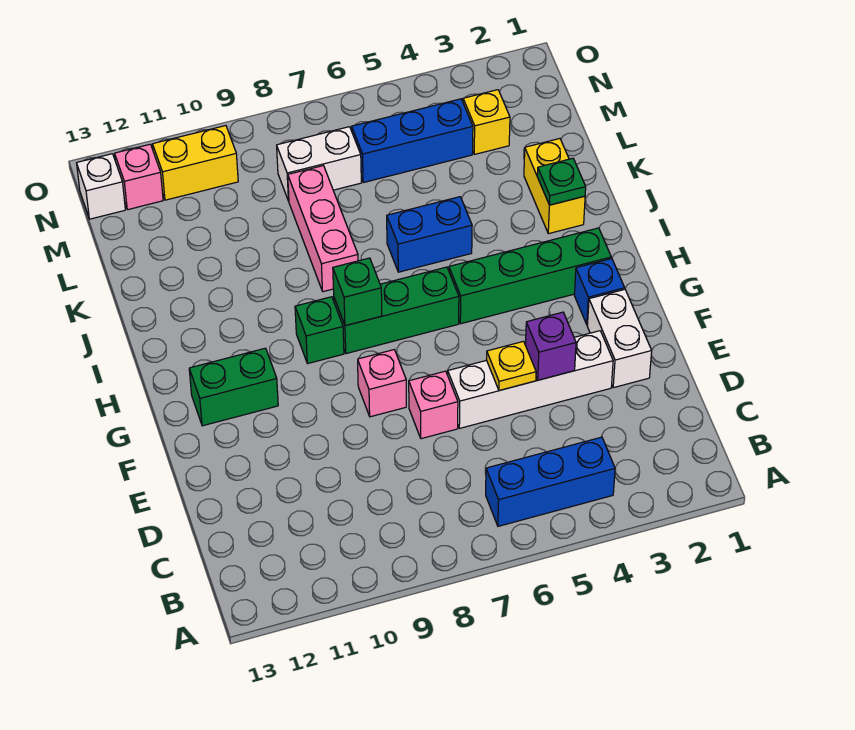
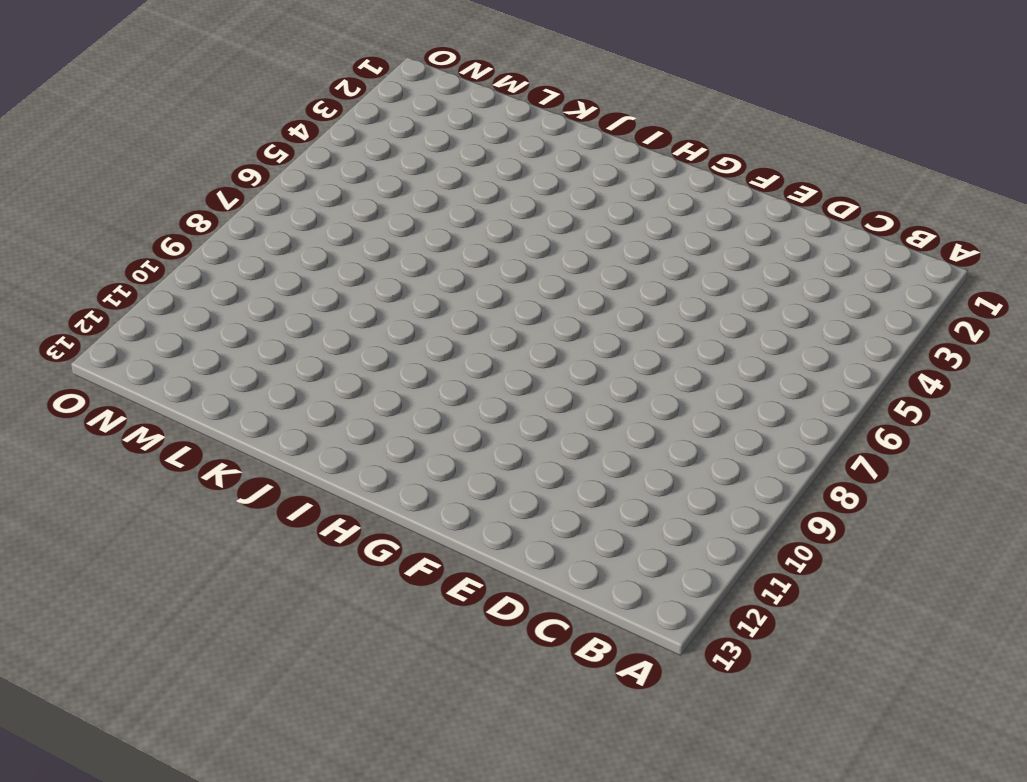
none -> blue 1x3 brick [486,437,615,526]
none -> white 1x2 brick [587,289,652,388]
none -> white 1x4 brick [448,331,613,428]

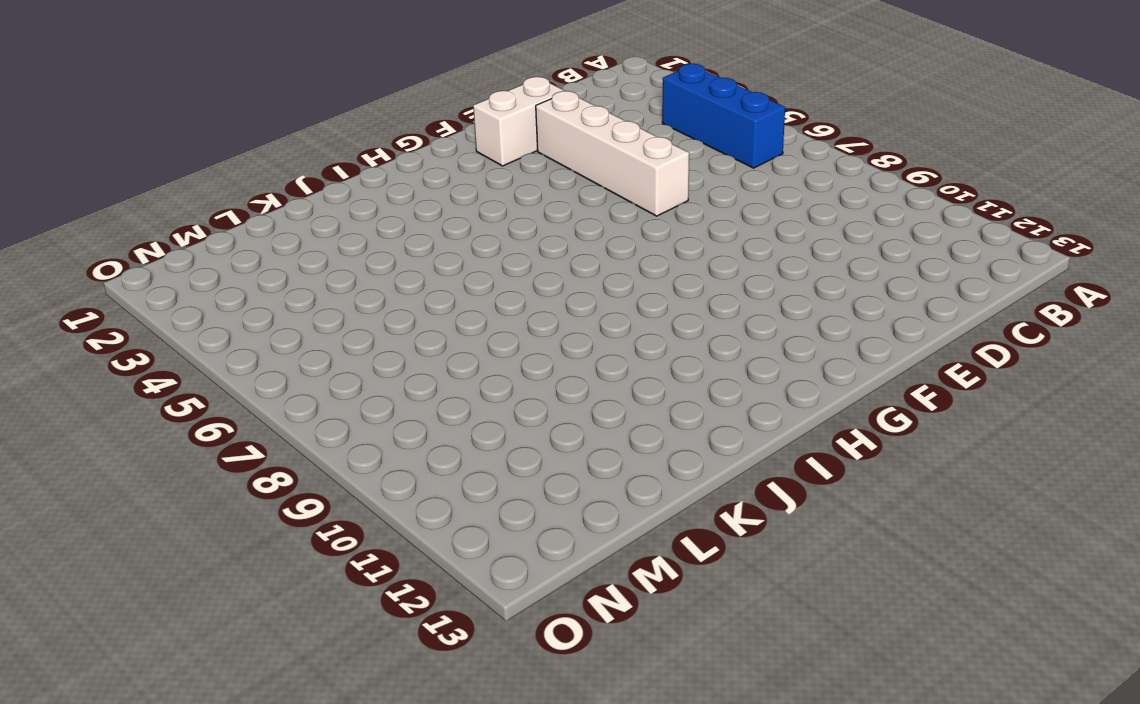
none -> pink 1x1 brick [409,371,458,439]
none -> pink 1x1 brick [358,350,406,417]
none -> blue 1x1 brick [574,258,625,325]

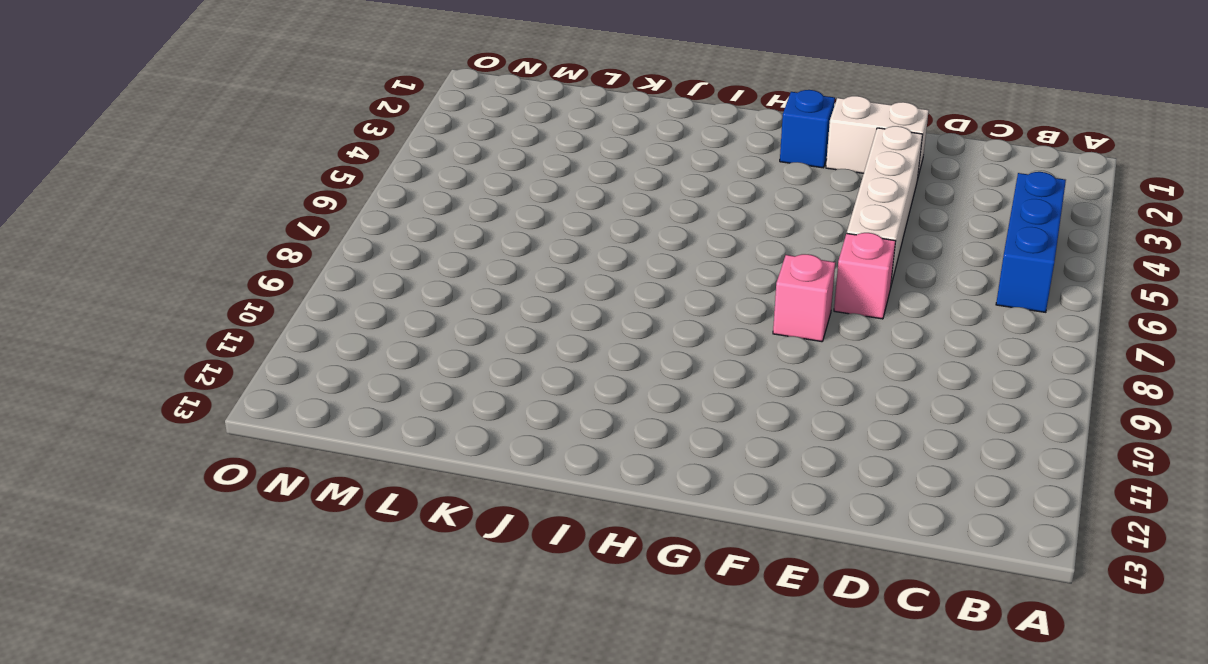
none -> green 1x2 brick [189,348,278,426]
none -> green 1x4 brick [449,228,611,324]
none -> green 1x3 brick [334,267,459,354]

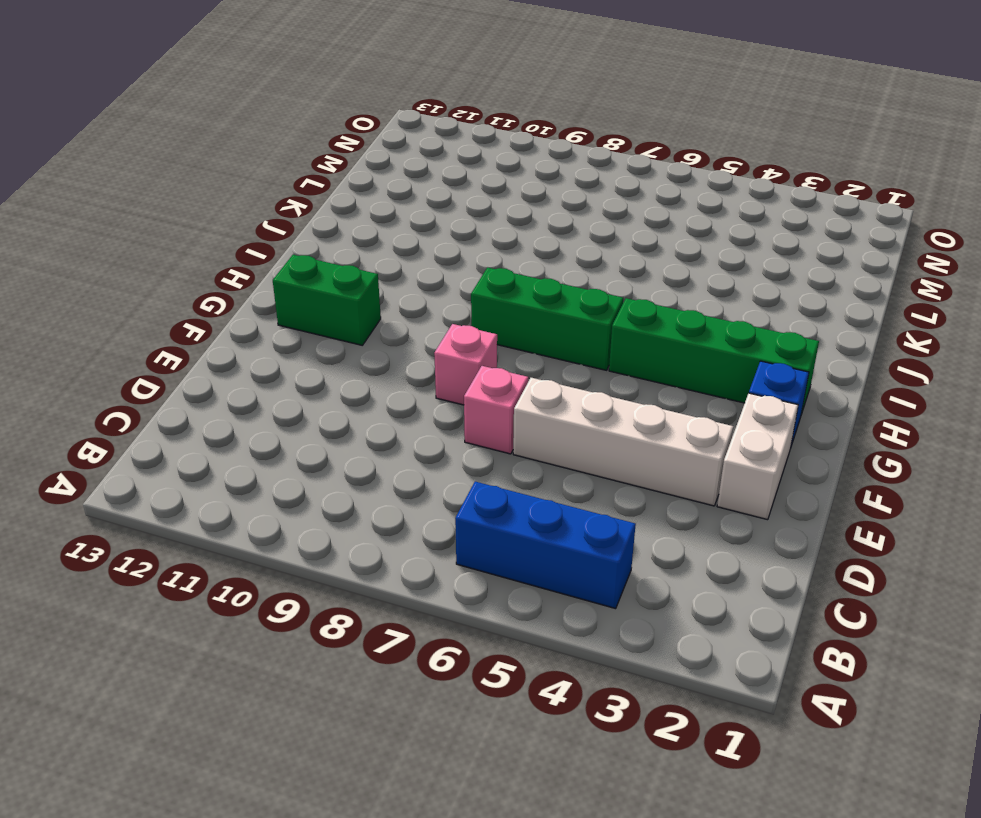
none -> green 1x1 brick [295,297,344,364]
none -> yellow 1x2 brick [524,139,585,234]
none -> blue 1x2 brick [387,197,472,272]

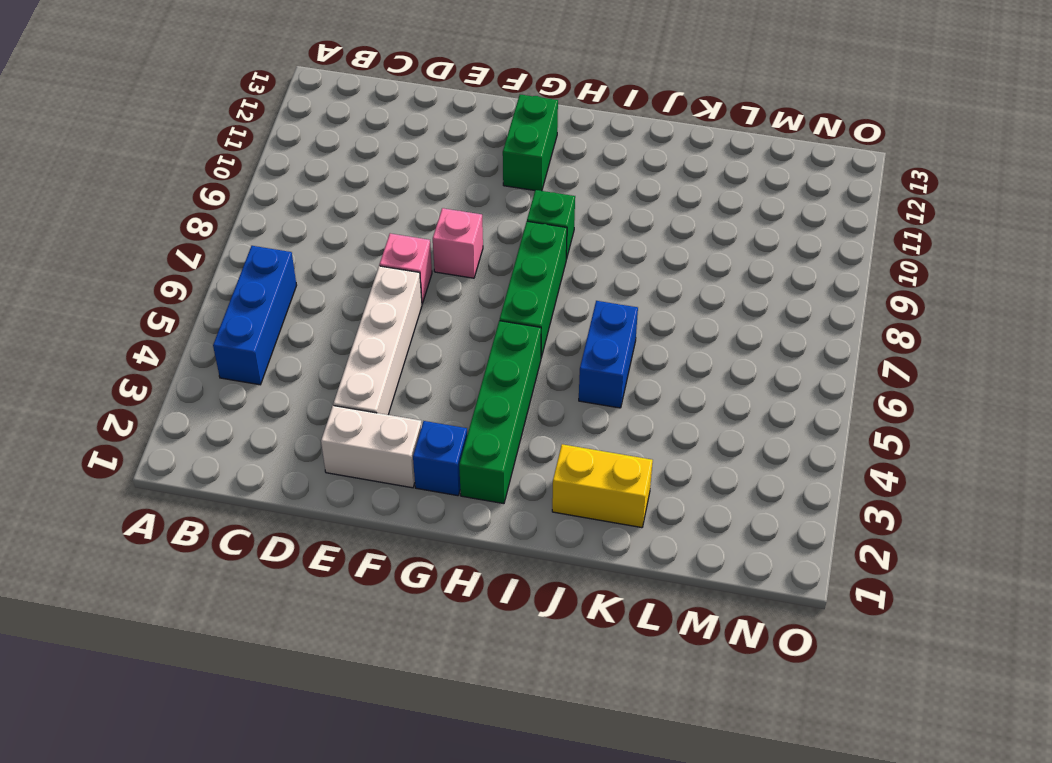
none -> pink 1x3 brick [288,166,358,292]
none -> yellow 1x1 brick [463,90,510,154]
none -> blue 1x3 brick [352,99,473,183]

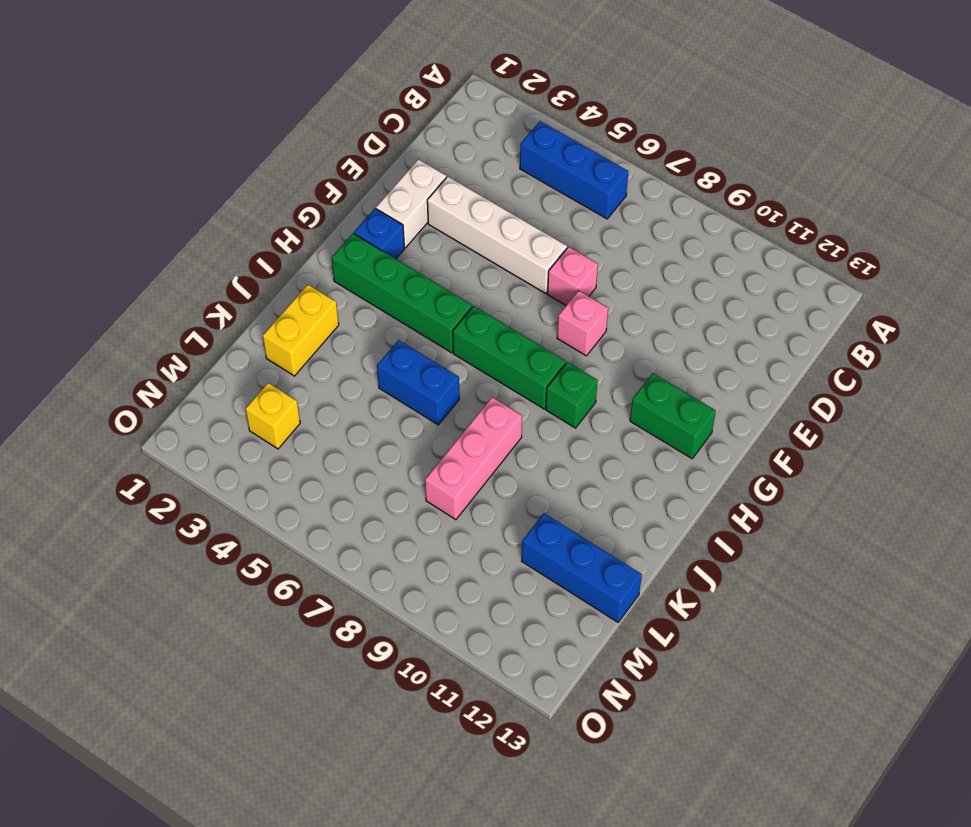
blue 1x3 brick [522,513,642,622] -> blue 1x3 brick moved to [352,99,473,183]
none -> white 1x2 brick [277,127,361,201]
none -> yellow 1x2 brick [153,126,238,200]
none -> pink 1x1 brick [115,144,163,210]

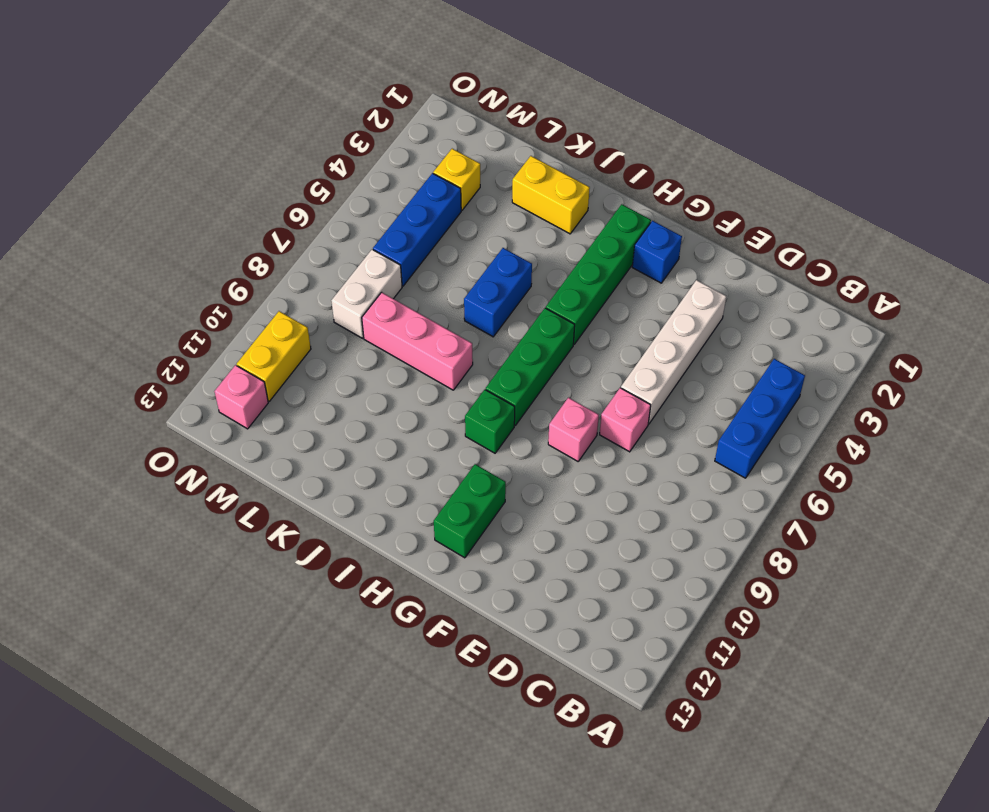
none -> white 1x2 brick [587,289,652,388]
none -> white 1x1 brick [77,154,125,219]
none -> purple 1x1 brick [525,312,576,380]

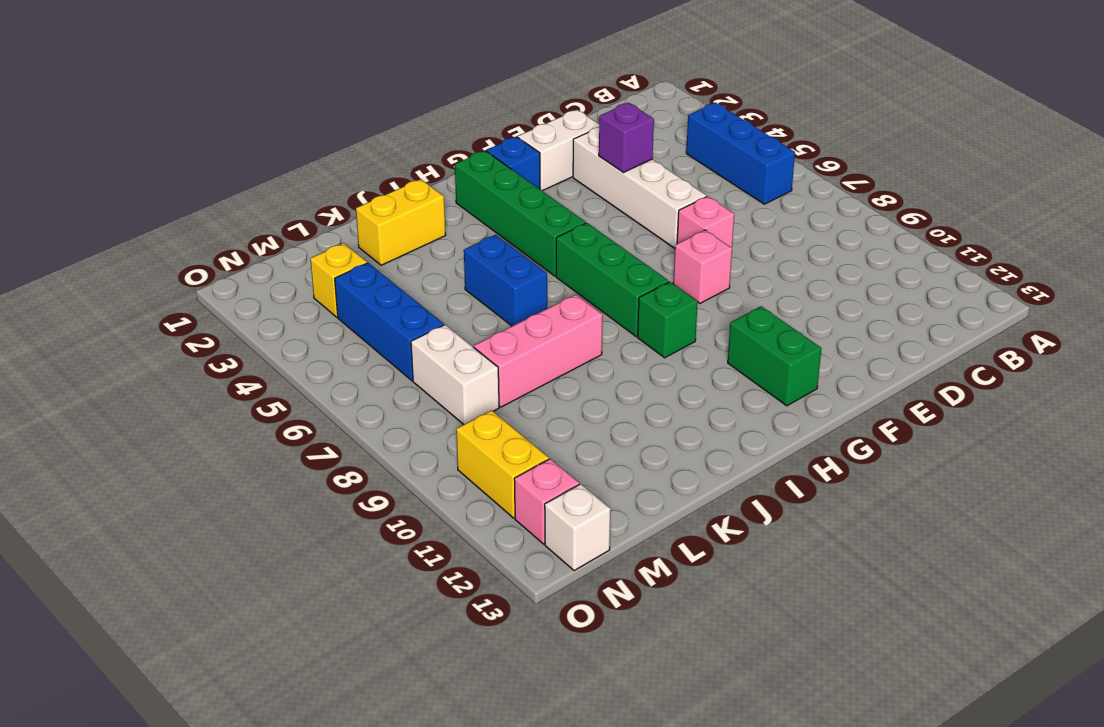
none -> yellow 1x1 plate [487,341,536,390]
none -> green 1x1 brick [333,258,382,326]
none -> green 1x1 plate [537,158,586,205]

